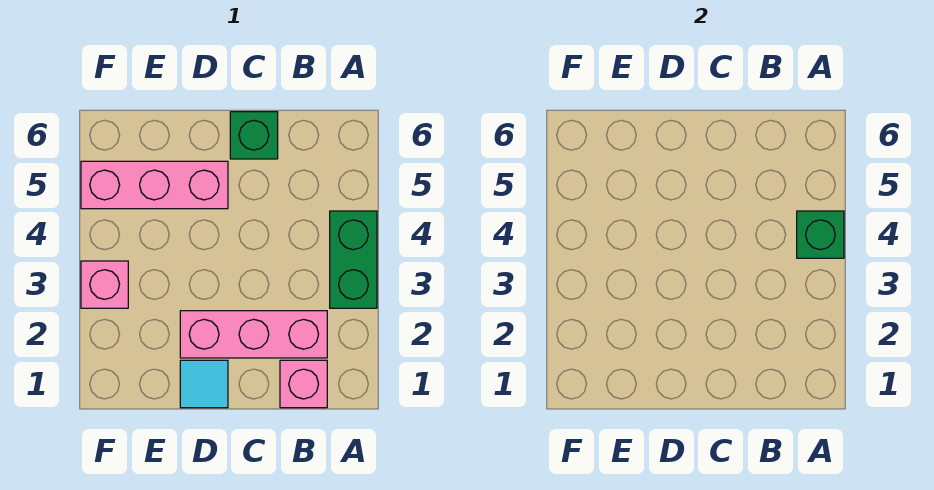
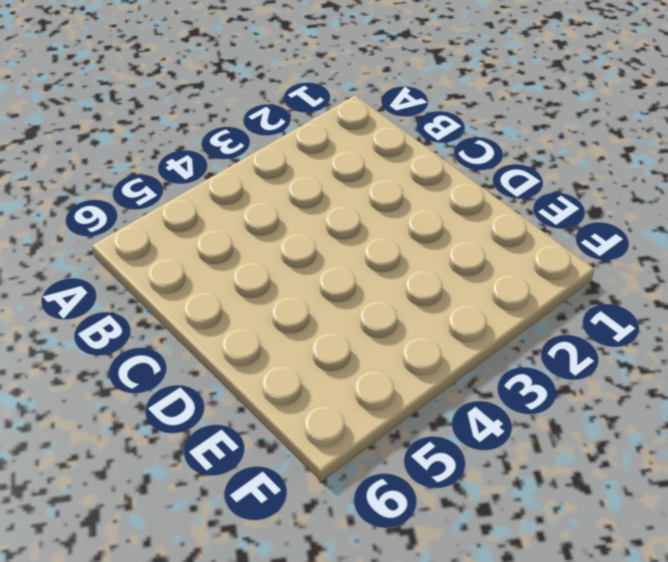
none -> green 1x2 brick [330,211,377,308]
none -> pink 1x1 brick [280,360,327,408]

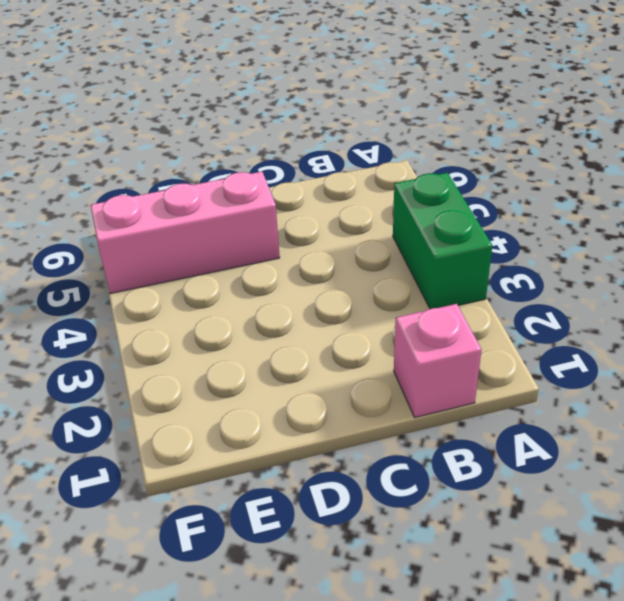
none -> pink 1x3 brick [180,311,327,358]
none -> green 1x1 brick [230,112,278,159]

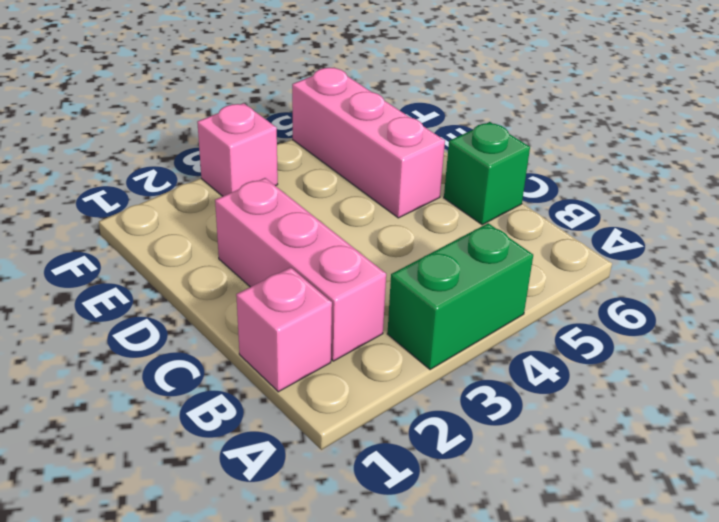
none -> cyan 1x1 tile [180,360,228,408]
none -> green 1x1 brick [797,211,844,258]

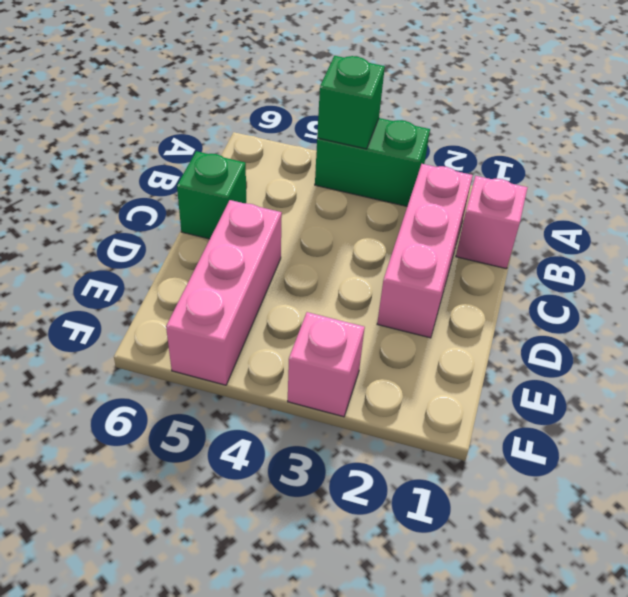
none -> cyan 1x1 tile [180,360,228,408]

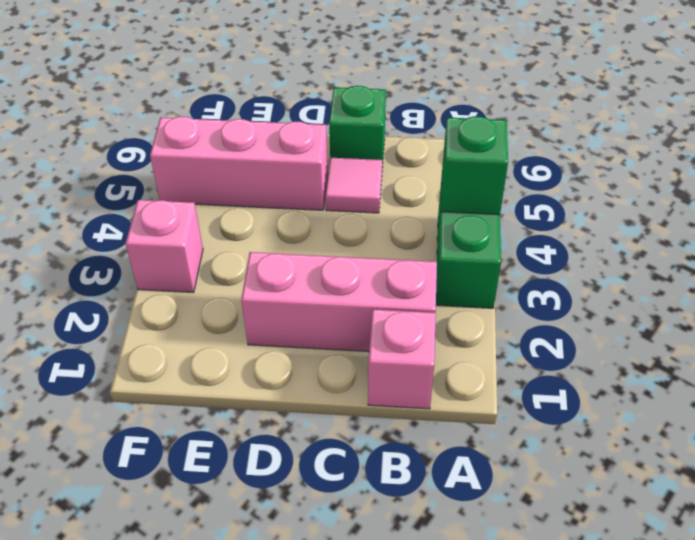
pink 1x1 tile [325,158,382,213] -> none
none -> cyan 1x1 tile [180,360,228,408]

